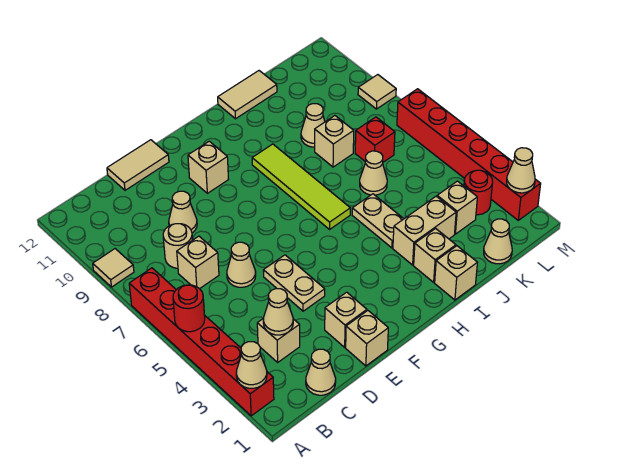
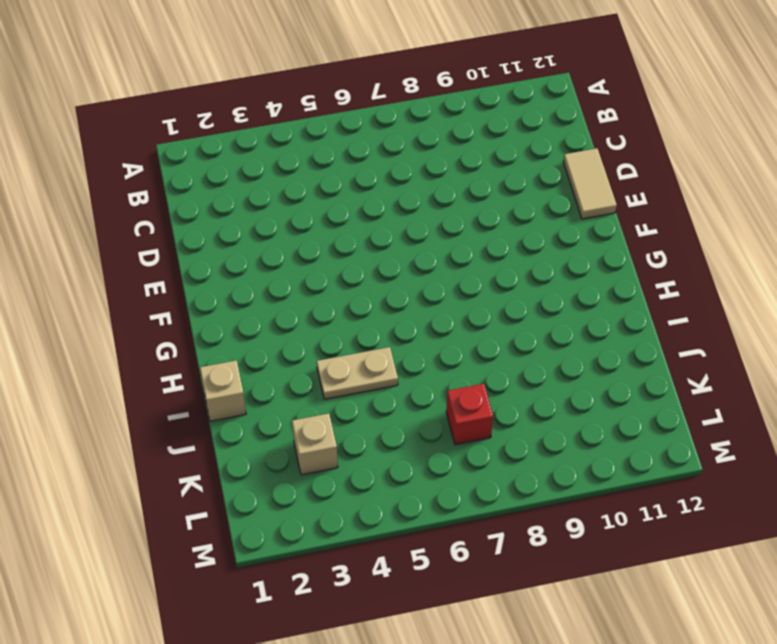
none -> red 1x6 brick [129,268,274,416]
none -> tan 1x1 tile [93,249,134,287]
none -> tan 1x1 cone [306,349,336,395]
none -> tan 1x1 brick [257,318,300,362]

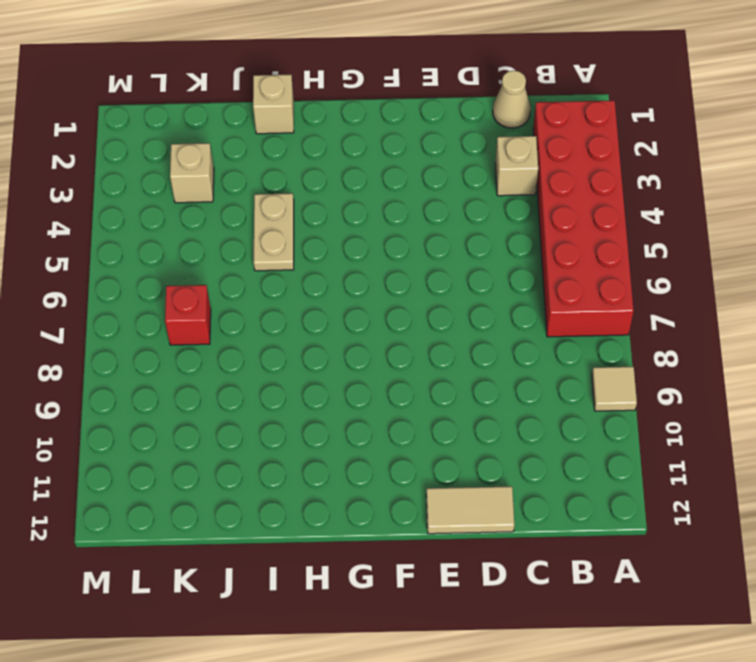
red 2x6 brick [533,101,634,337] -> red 1x6 brick [129,268,274,416]
none -> tan 1x1 brick [177,236,219,289]
none -> tan 1x1 round brick [163,224,192,268]
none -> tan 1x1 cone [227,242,256,287]
none -> tan 1x1 cone [169,191,197,233]

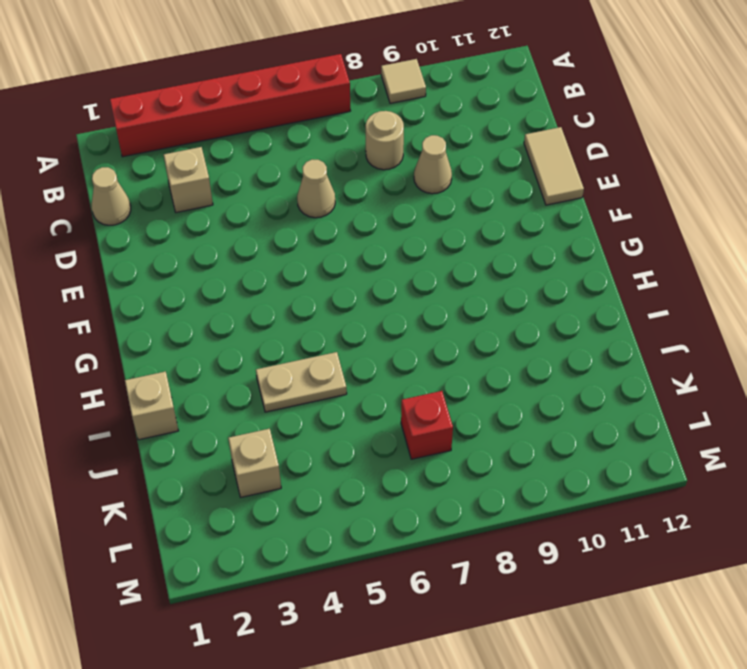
none -> tan 1x1 brick [177,236,219,289]
none -> tan 1x1 brick [346,311,388,366]
none -> tan 1x1 brick [325,292,367,347]
none -> tan 1x2 plate [263,255,325,311]

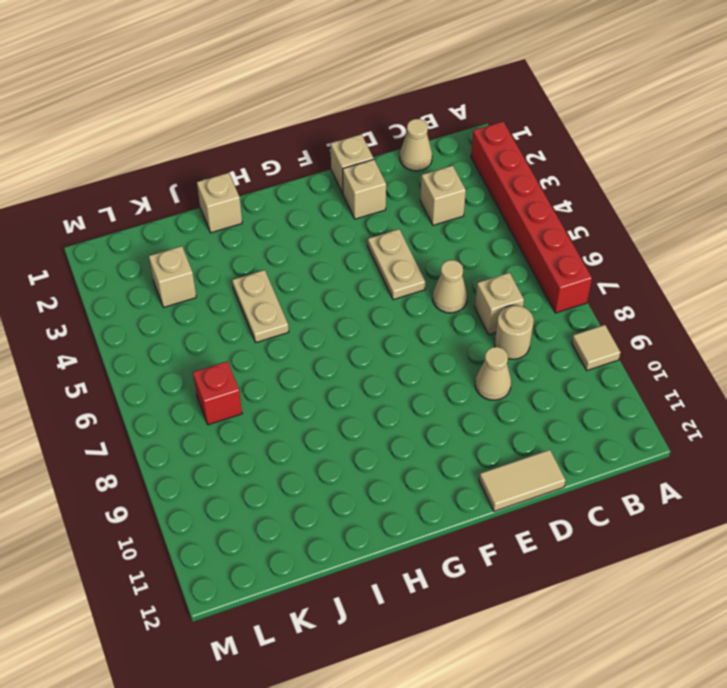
none -> tan 1x1 brick [188,141,229,193]
none -> lime 1x4 tile [252,144,350,229]
none -> tan 1x1 brick [414,228,456,282]
none -> tan 1x2 brick [393,196,456,265]

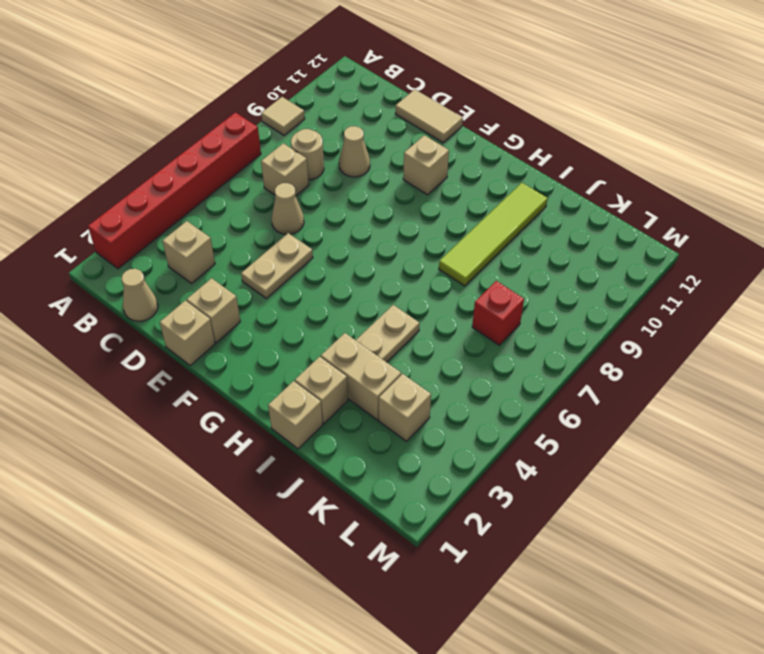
lime 1x4 tile [439,183,548,286] -> lime 1x4 tile moved to [252,144,350,229]
none -> tan 1x2 tile [218,71,277,119]
none -> tan 1x1 cone [360,151,387,195]
none -> tan 1x1 brick [315,116,354,167]
none -> tan 1x1 cone [301,104,325,147]

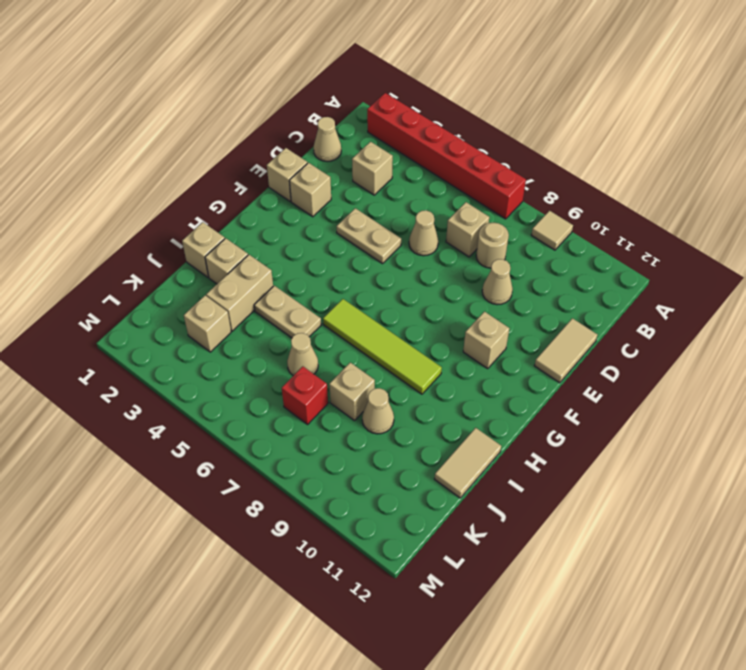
none -> tan 1x1 cone [484,219,512,264]
none -> red 1x1 round brick [464,170,493,215]
none -> red 1x6 brick [397,89,541,220]
none -> tan 1x1 tile [358,75,396,109]

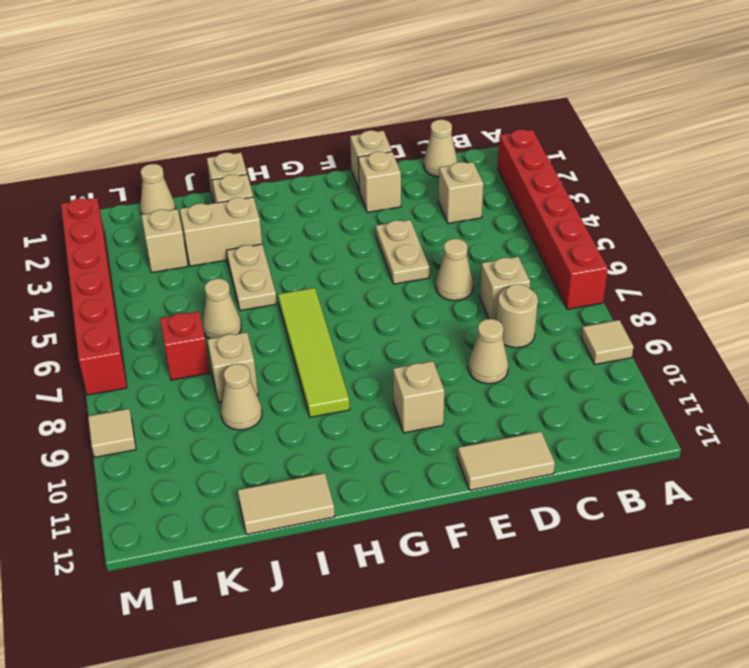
none -> red 1x1 round brick [464,170,493,215]
none -> tan 1x1 cone [236,342,267,388]
none -> red 1x1 round brick [173,285,205,332]
none -> tan 1x1 cone [263,289,293,335]

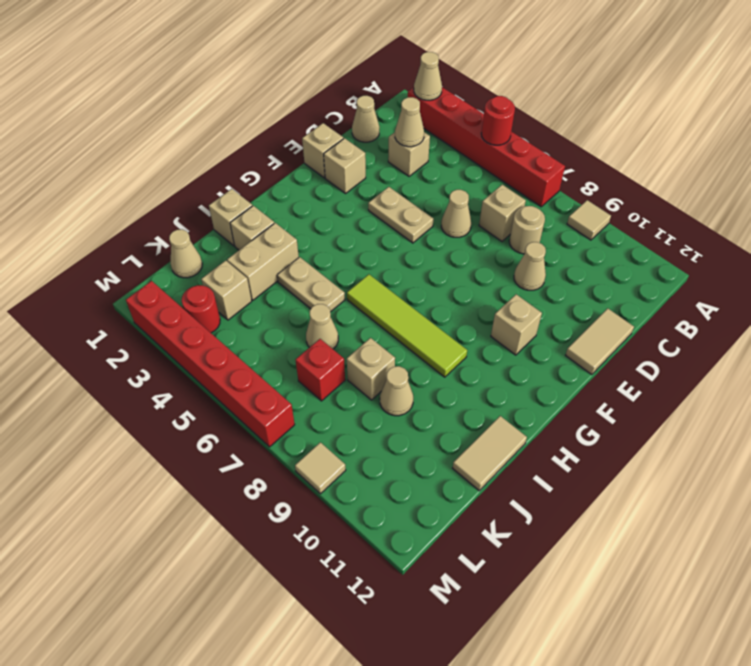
none -> tan 1x1 cone [507,148,535,193]

